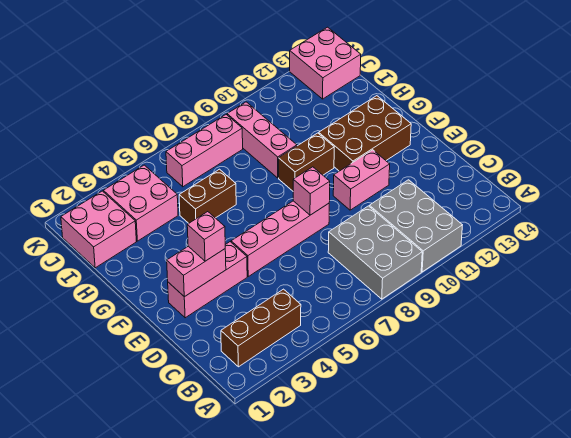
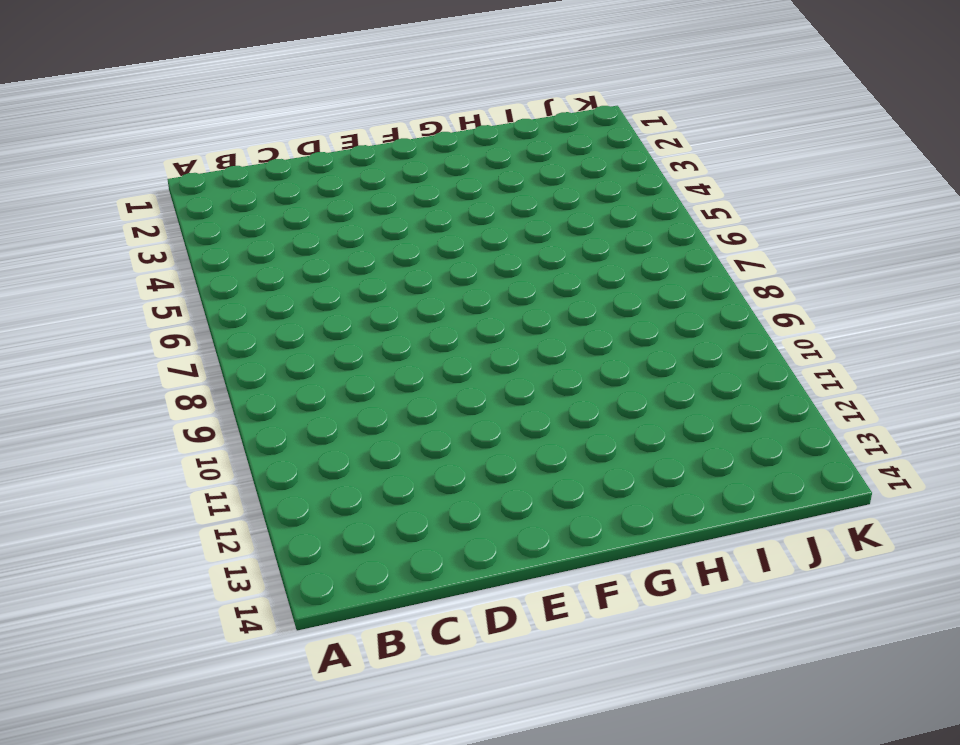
none -> grey 2x3 brick [328,206,422,299]
none -> grey 2x3 brick [369,180,462,272]
none -> brown 1x3 brick [221,289,301,367]

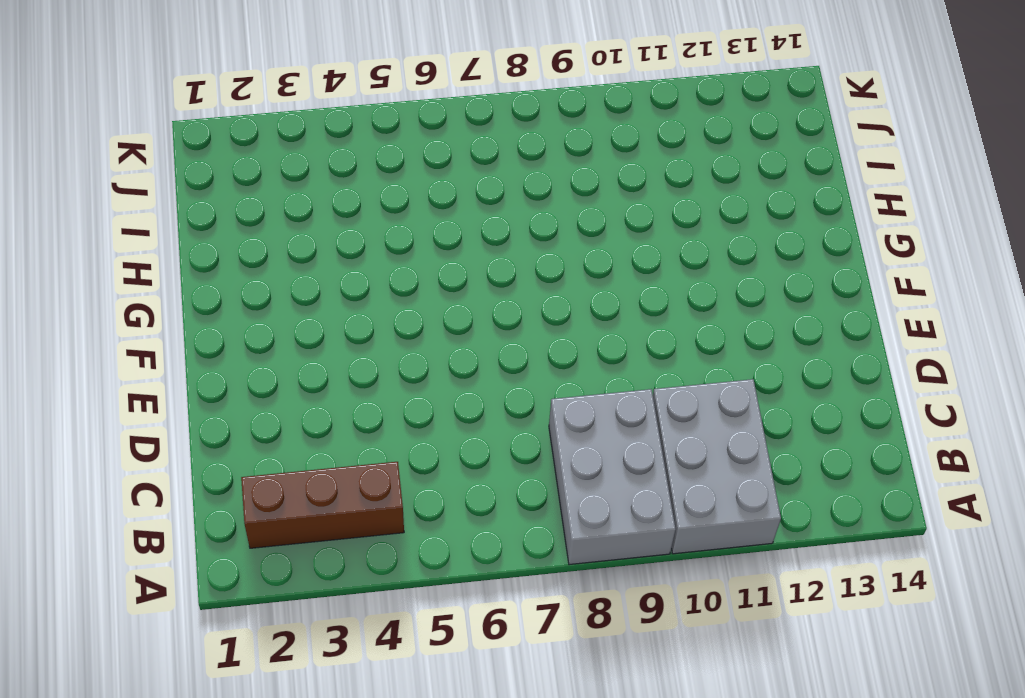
none -> pink 1x3 brick [168,242,247,318]
none -> pink 1x4 brick [231,201,329,276]
none -> pink 1x2 brick [333,150,390,210]

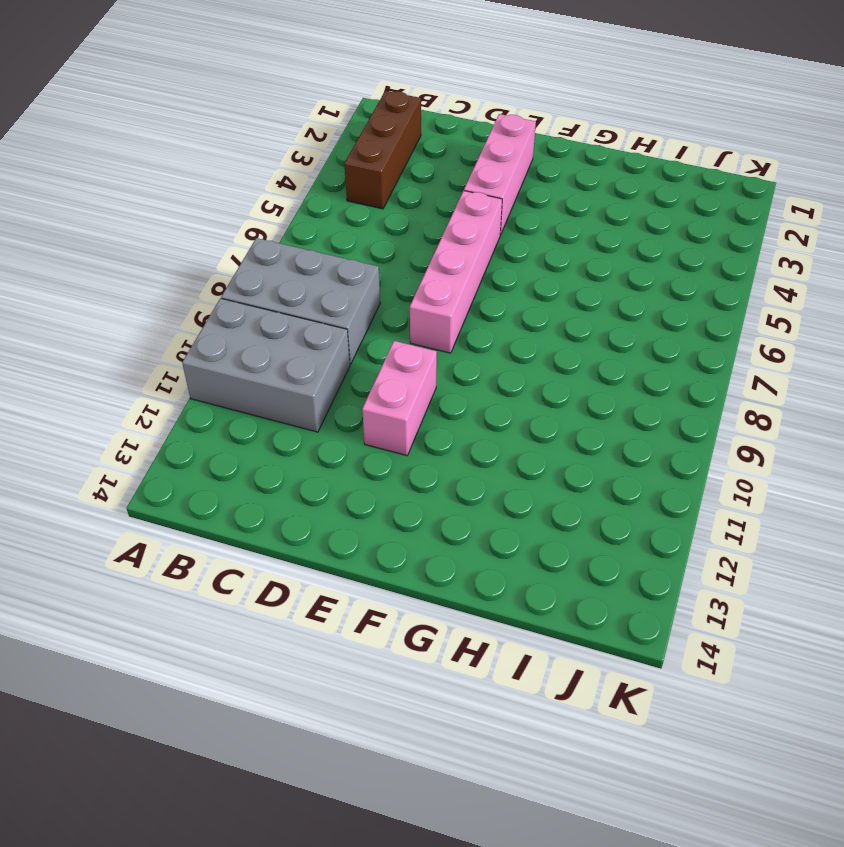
none -> brown 2x3 brick [319,96,411,171]
none -> brown 1x2 brick [279,133,334,191]
none -> brown 1x2 brick [179,169,236,223]

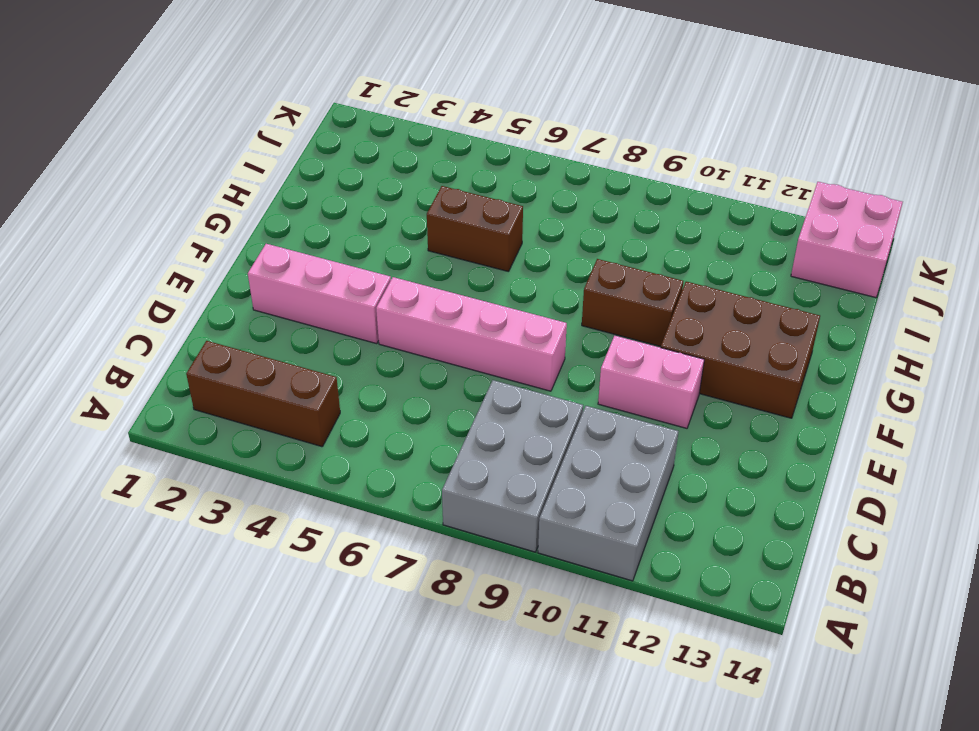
none -> pink 1x3 brick [227,102,297,178]
none -> pink 2x2 brick [61,191,136,268]
none -> pink 2x2 brick [103,165,178,241]

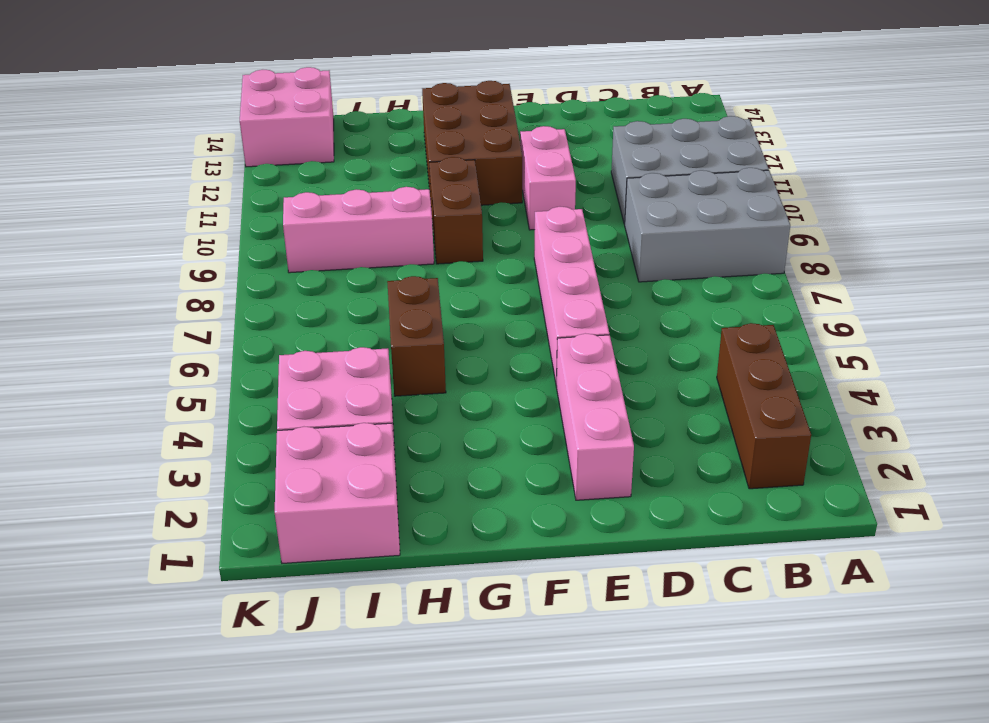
none -> pink 1x3 brick [166,115,243,187]
none -> pink 1x2 brick [167,246,226,297]
none -> pink 1x1 brick [293,167,330,215]

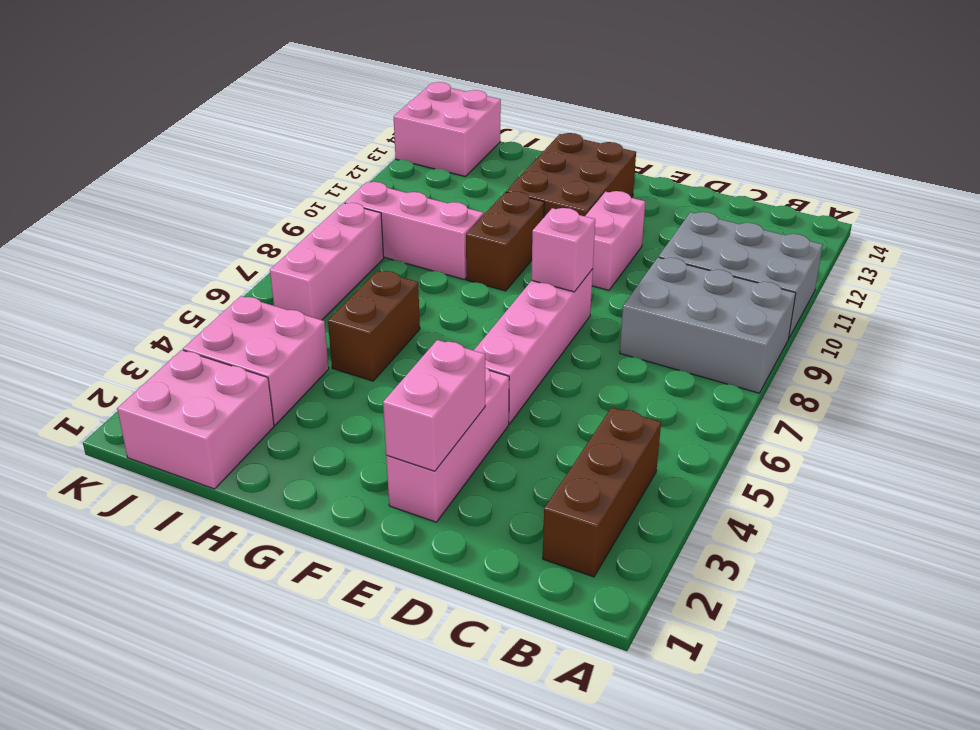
none -> pink 1x1 brick [187,212,225,261]

